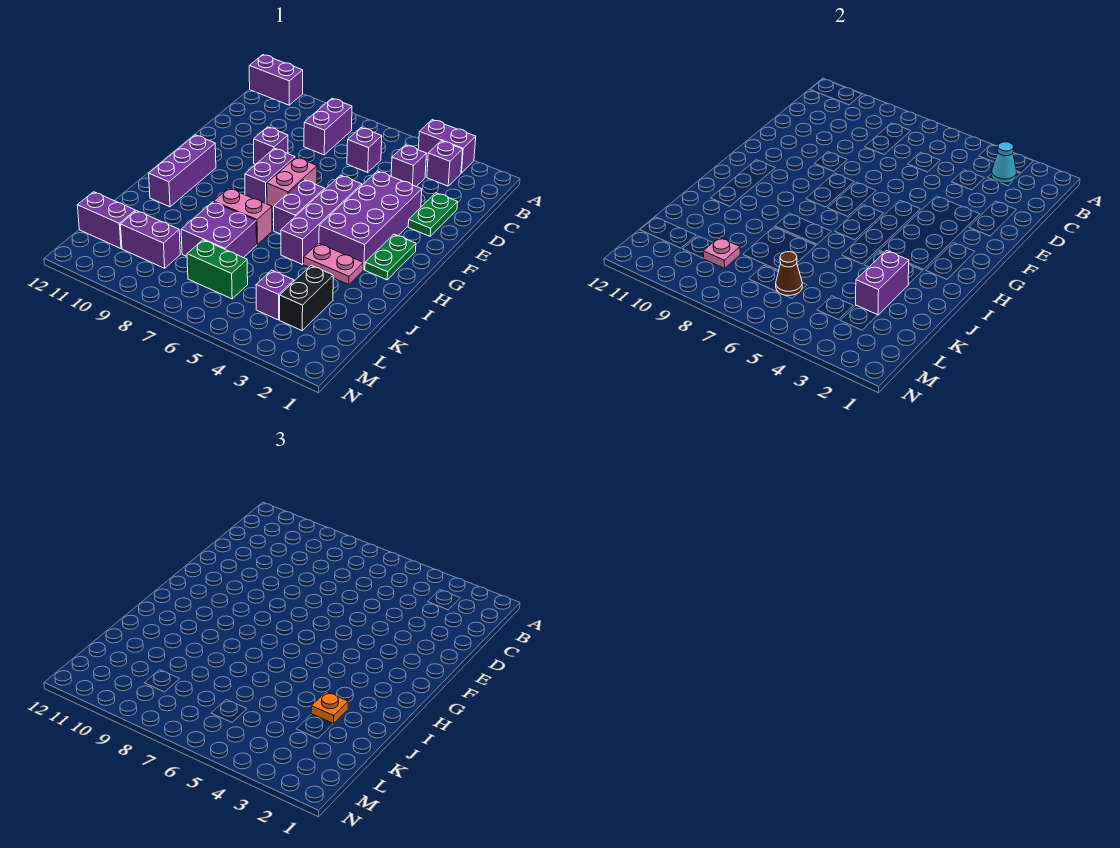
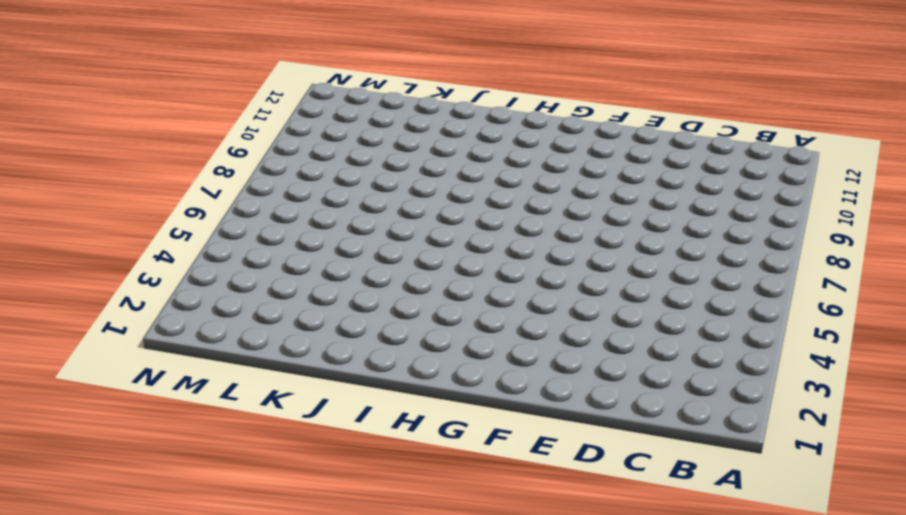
none -> purple 1x2 brick [418,120,476,173]
none -> purple 1x2 brick [249,55,303,105]
none -> purple 1x1 brick [427,141,463,186]

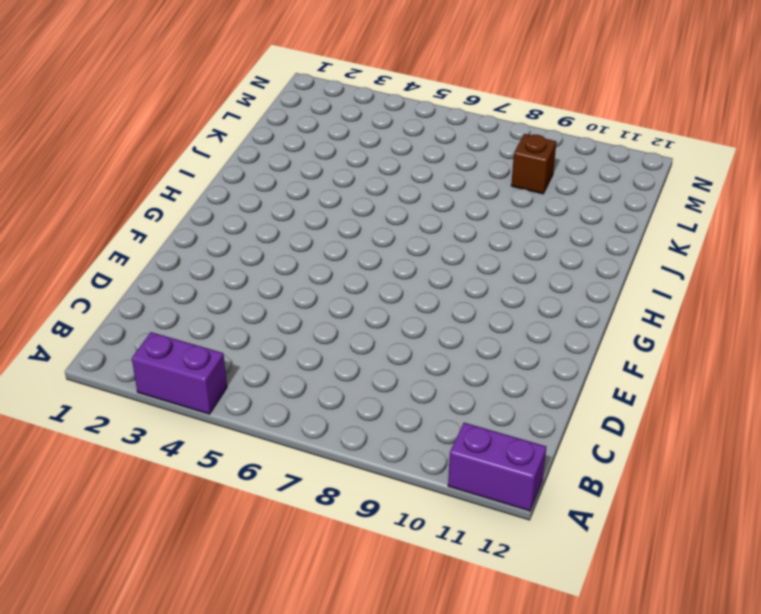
brown 1x1 brick [511,134,556,194] -> purple 1x2 brick [120,211,180,268]
none -> purple 1x1 brick [427,141,463,186]
none -> purple 1x2 brick [304,98,352,155]
none -> purple 1x1 brick [391,145,427,186]

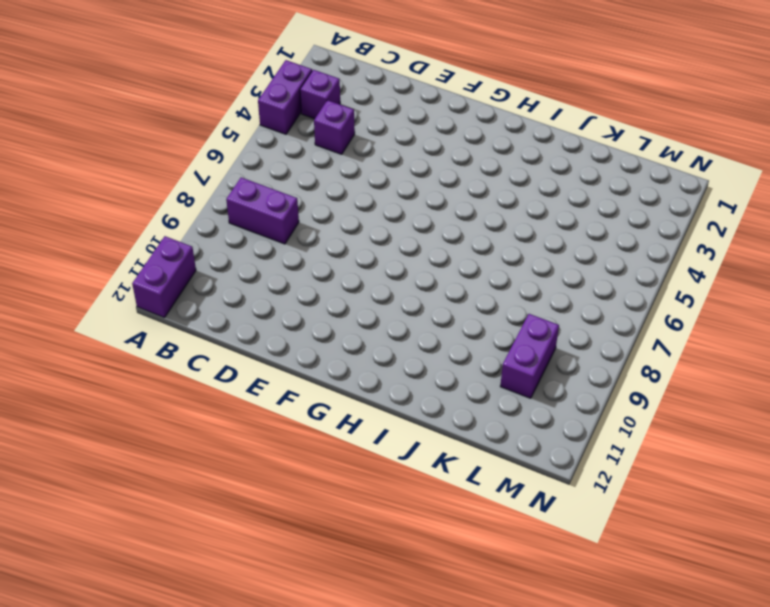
none -> purple 1x1 brick [347,128,382,172]
none -> green 1x2 plate [408,193,458,236]
none -> purple 2x4 brick [319,171,422,270]

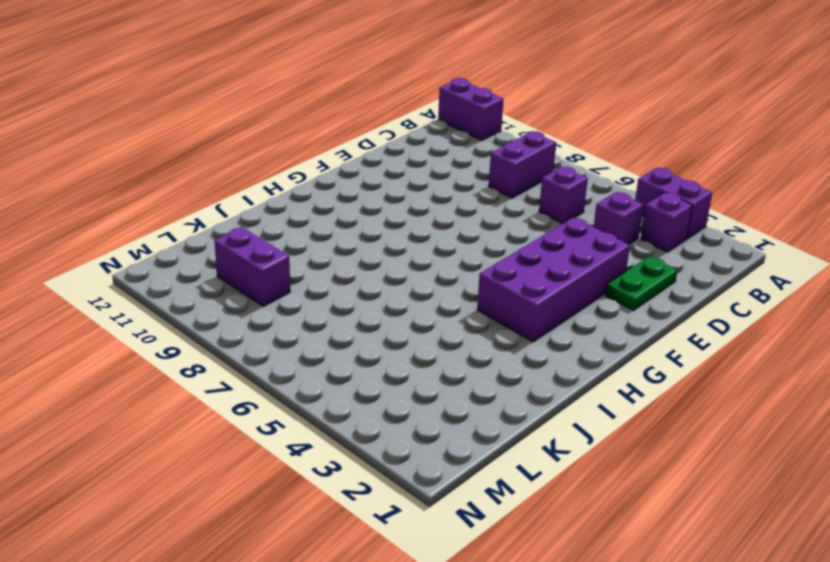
none -> purple 1x1 brick [254,127,288,164]
none -> purple 1x4 brick [281,175,362,264]
none -> pink 1x2 brick [267,157,317,211]

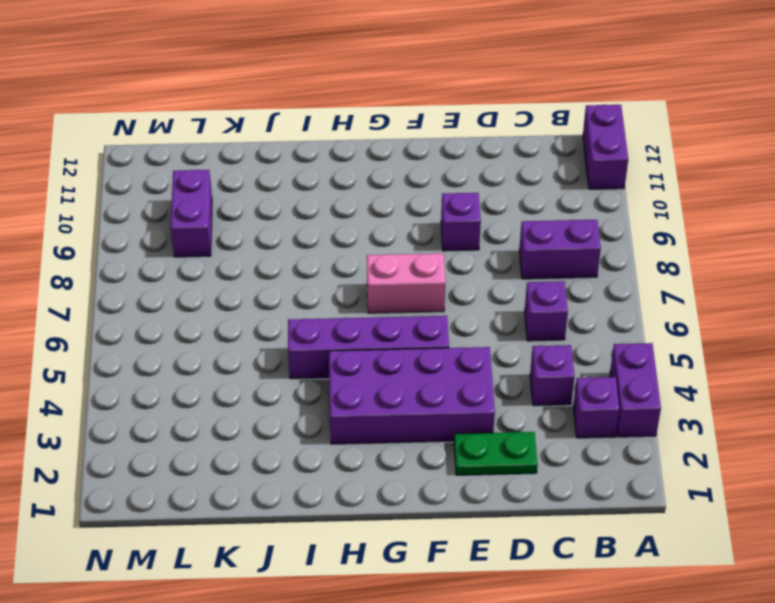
none -> purple 1x2 brick [245,148,295,204]
none -> green 1x2 plate [365,234,416,280]
none -> purple 1x2 brick [274,180,325,234]

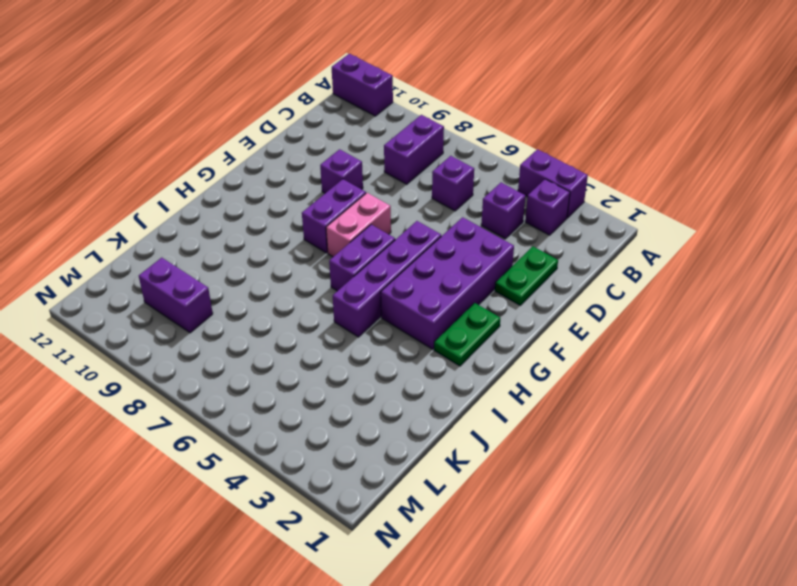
none -> purple 1x3 brick [149,135,216,207]
none -> pink 1x2 plate [304,243,363,285]
none -> pink 1x2 brick [214,188,272,245]

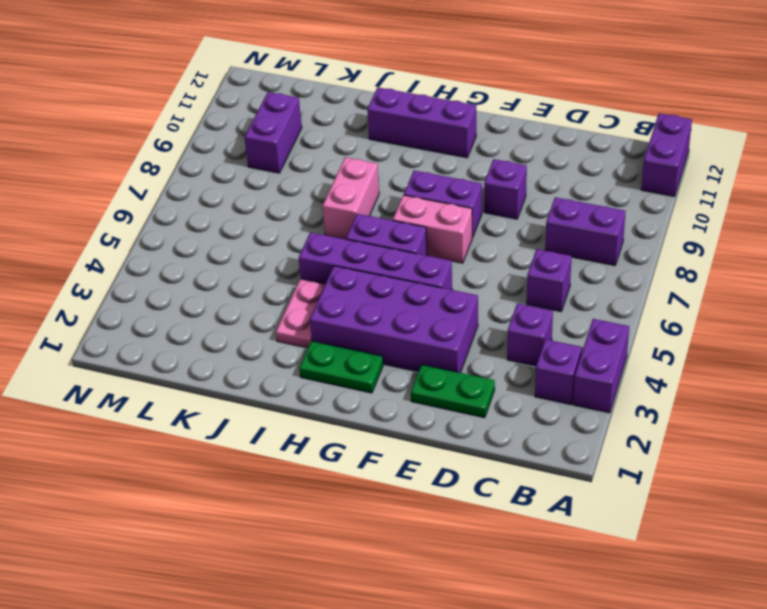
none -> purple 2x2 brick [181,202,257,258]
none -> black 1x2 brick [280,266,333,331]
none -> purple 1x1 brick [256,270,294,320]

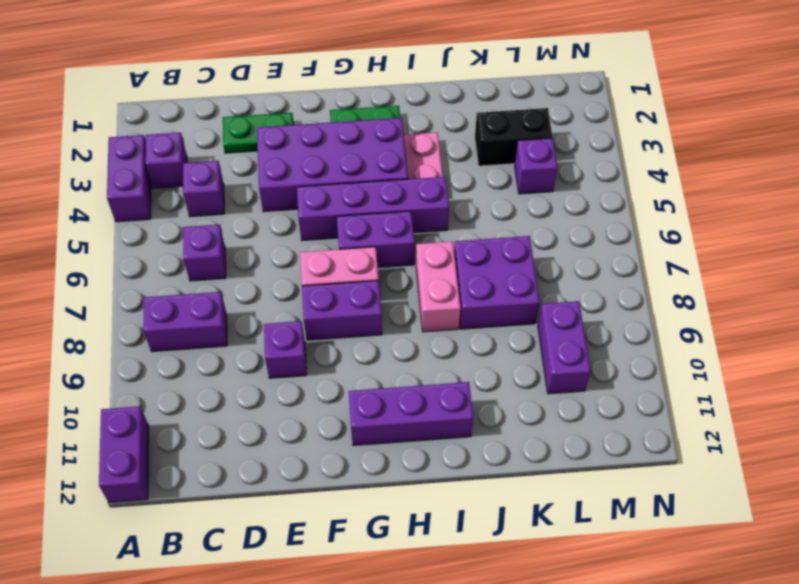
none -> green 1x2 brick [187,240,248,299]
none -> purple 1x2 brick [77,192,135,249]
none -> cyan 1x1 cone [992,142,1017,183]

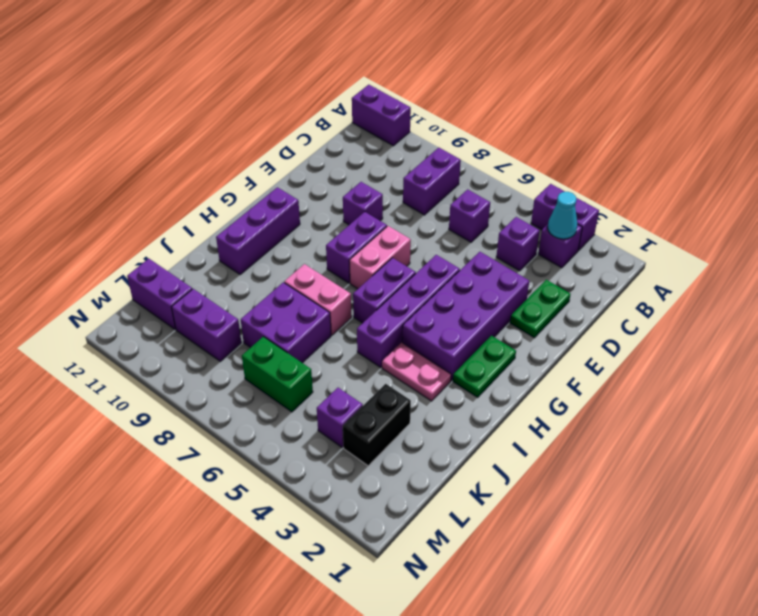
none -> purple 1x2 brick [856,251,909,315]
none -> brown 1x1 cone [776,252,802,296]
none -> pink 1x1 plate [703,237,740,268]

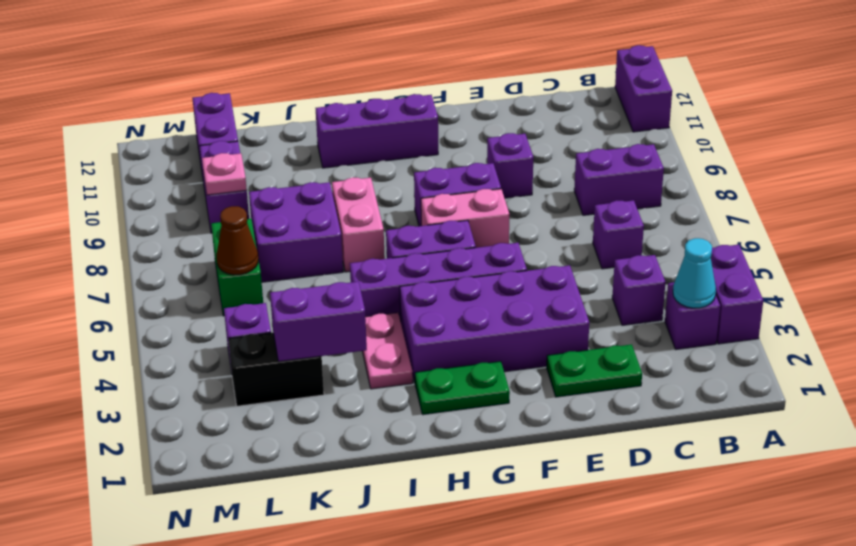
none -> orange 1x1 plate [311,692,348,724]

